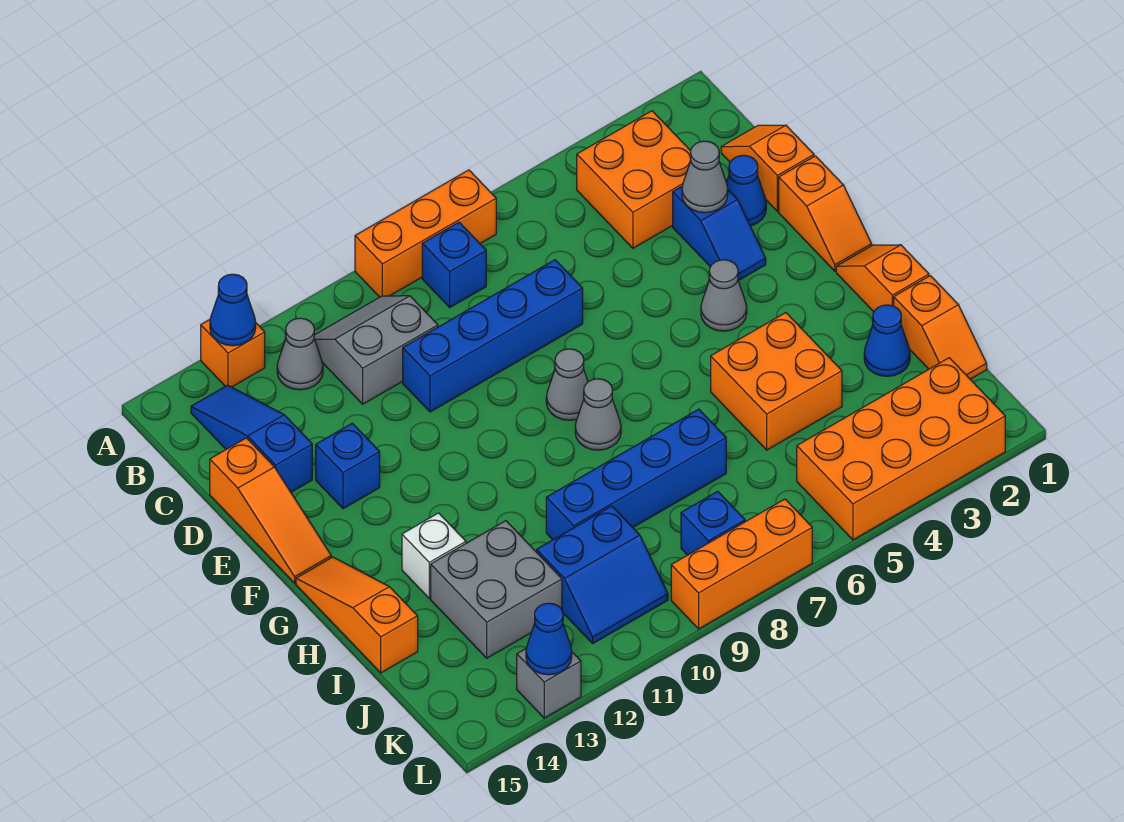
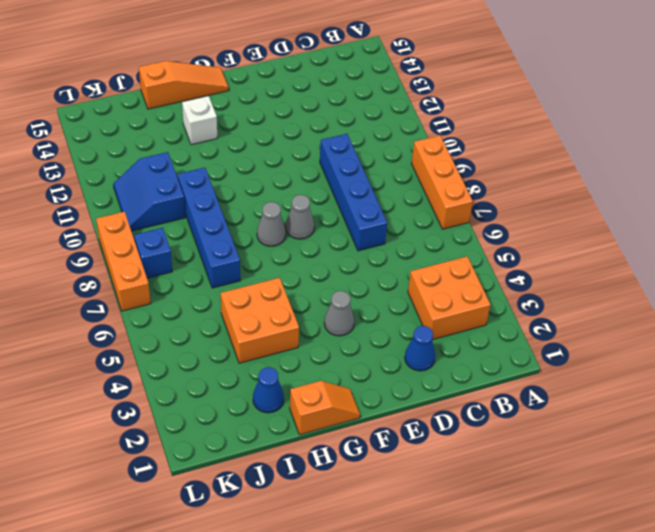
none -> orange 1x1 brick [201,320,265,387]
none -> blue 1x1 brick [422,222,486,307]
none -> grey 2x2 slope [314,296,438,404]
none -> grey 1x1 cone [277,318,323,390]

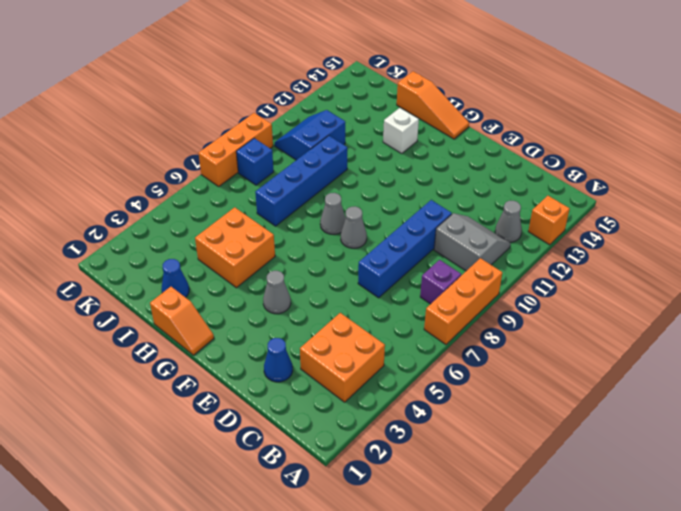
purple 1x1 brick [420,260,461,304] -> blue 1x1 brick [422,222,486,307]
grey 2x2 slope [434,213,511,271] -> grey 2x2 slope turned to [314,296,438,404]
none -> blue 1x3 slope [191,385,312,492]
none -> orange 1x2 slope [721,125,814,211]
none -> blue 1x2 slope [673,187,766,281]
none -> orange 1x3 slope [210,438,331,583]

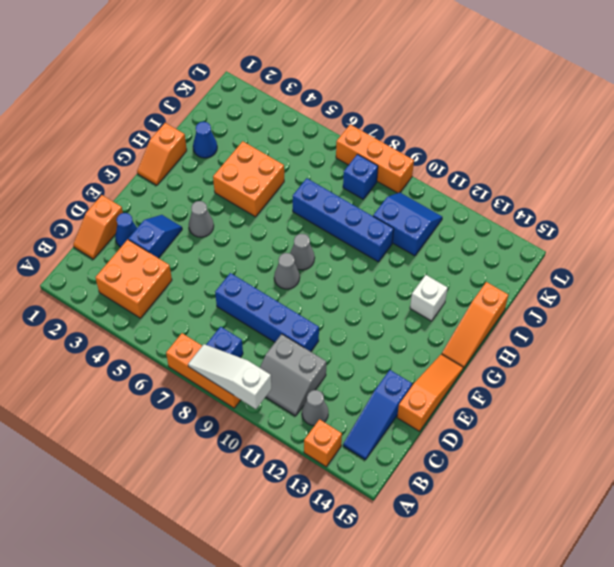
white 1x3 slope [188,344,271,409] -> none
none -> orange 1x2 slope [779,156,872,271]
none -> blue 1x1 brick [316,423,380,509]
none -> orange 1x2 slope [894,276,987,379]
none -> grey 2x2 brick [431,521,562,658]

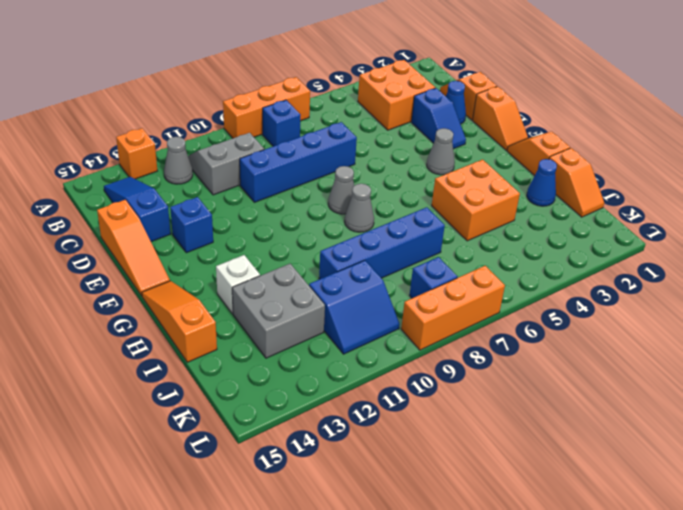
none -> orange 2x4 brick [797,358,1005,540]
none -> grey 1x1 brick [517,649,581,718]
none -> blue 1x1 cone [210,274,256,346]
none -> grey 1x1 cone [682,141,728,213]

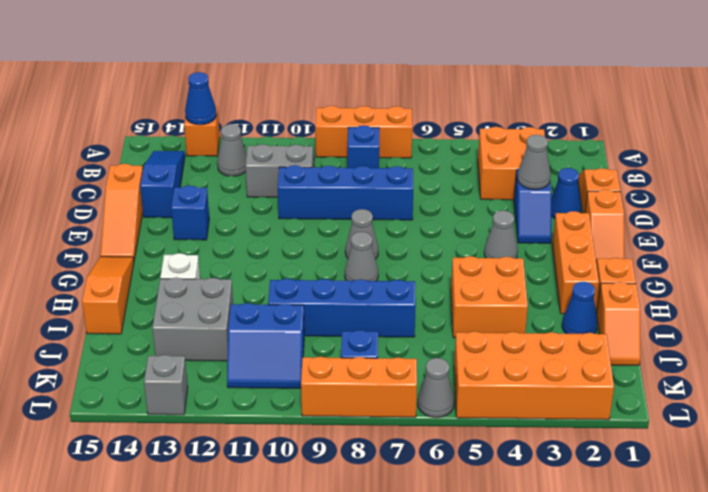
orange 1x3 brick [553,211,599,314] -> none
grey 1x1 cone [418,358,454,418] -> none
none -> blue 1x1 cone [526,603,572,675]

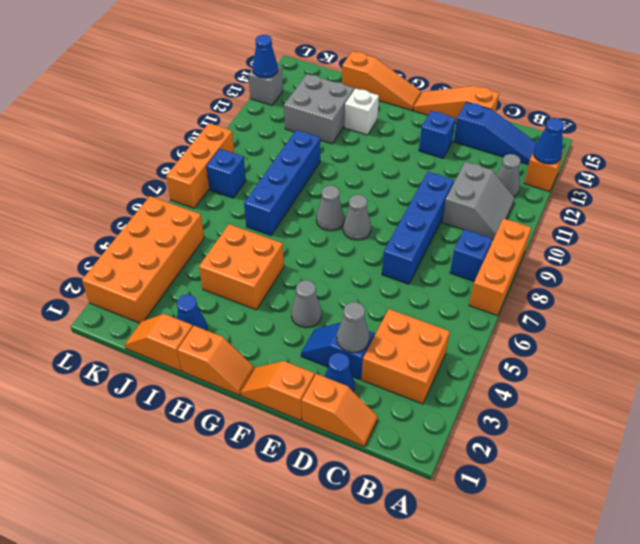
none -> blue 2x2 slope [537,506,668,643]

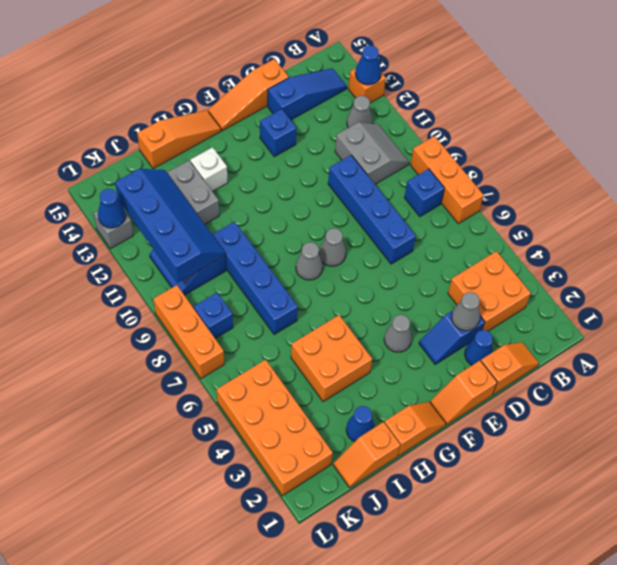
blue 2x4 slope [115,169,225,283] -> none

